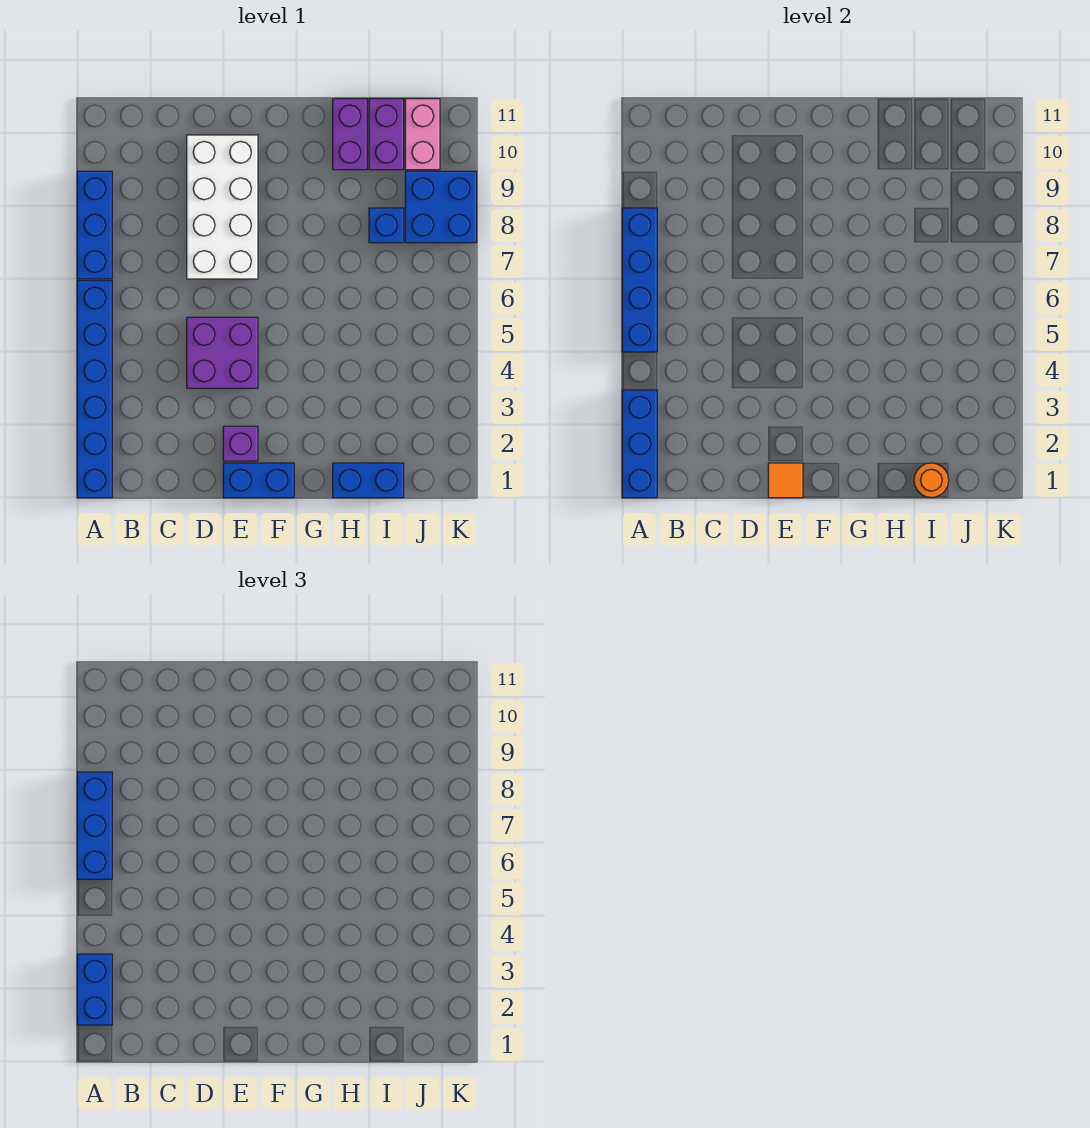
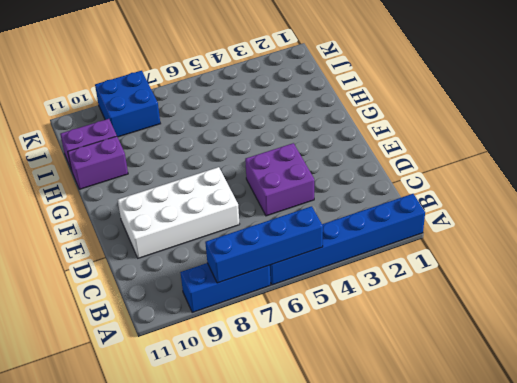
none -> blue 1x2 brick [223,463,294,498]
none -> purple 1x1 brick [223,426,258,461]
none -> blue 1x2 brick [333,463,404,498]

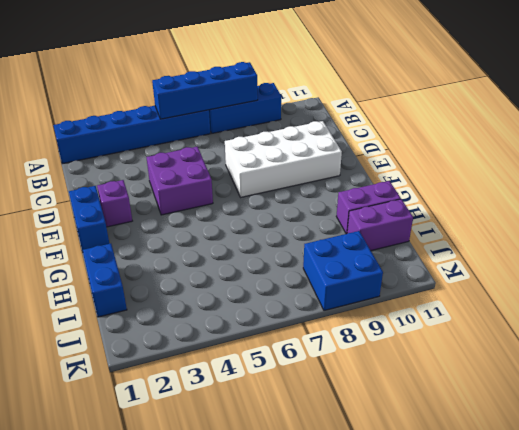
none -> blue 1x1 brick [369,208,404,243]
none -> pink 1x2 brick [405,99,440,170]
none -> blue 1x3 brick [622,390,657,498]

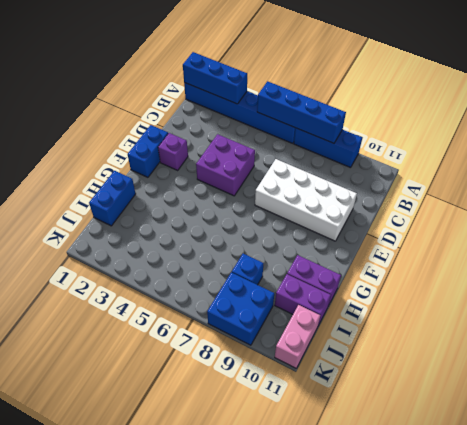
pink 1x2 brick [275,305,321,368] -> pink 1x2 brick turned to [405,99,440,170]
none -> orange 1x1 tile [768,463,803,498]
none -> orange 1x1 round brick [914,463,949,498]
none -> blue 1x2 brick [77,954,112,1025]

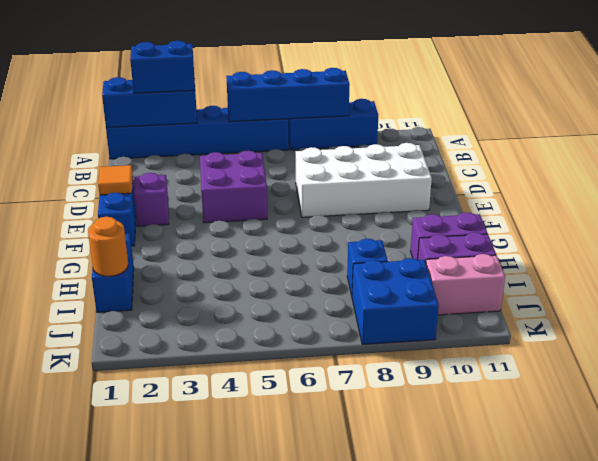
none -> blue 1x3 brick [77,772,112,879]

